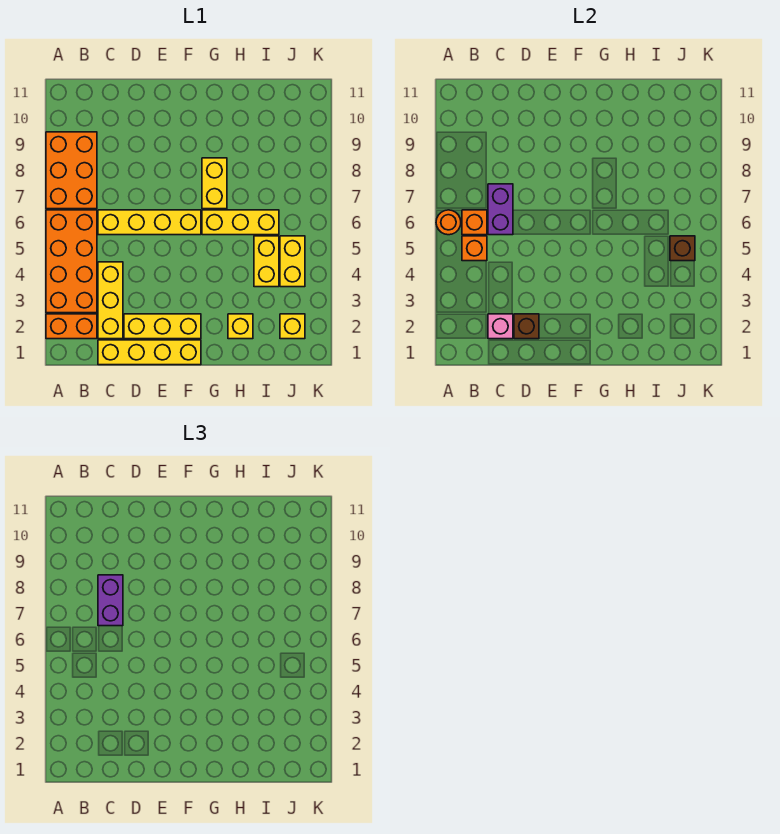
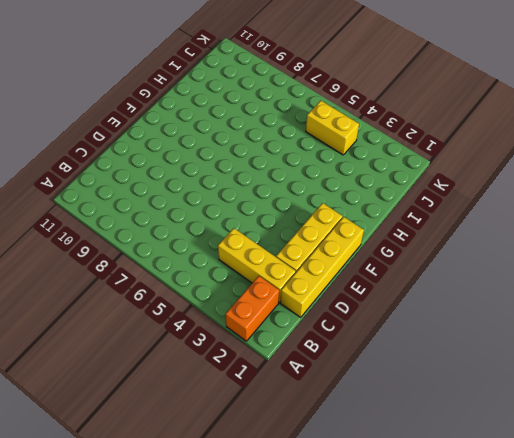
none -> orange 2x4 brick [46,210,97,313]
none -> orange 2x3 brick [46,132,97,209]
none -> yellow 1x4 brick [98,210,201,235]

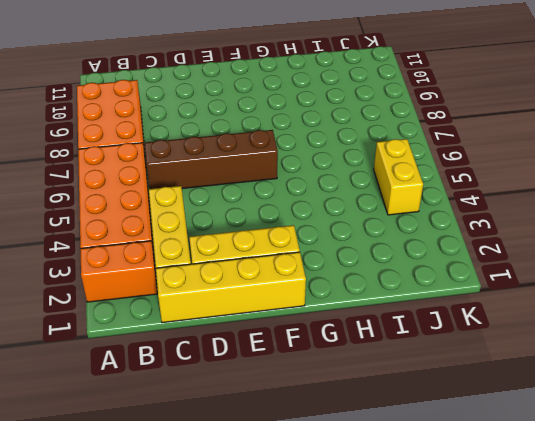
brown 1x4 brick [145,130,278,189] -> yellow 1x4 brick [98,210,201,235]
none -> yellow 1x3 brick [202,210,279,235]
none -> yellow 1x2 brick [202,158,227,209]
none -> yellow 1x1 brick [228,314,253,339]

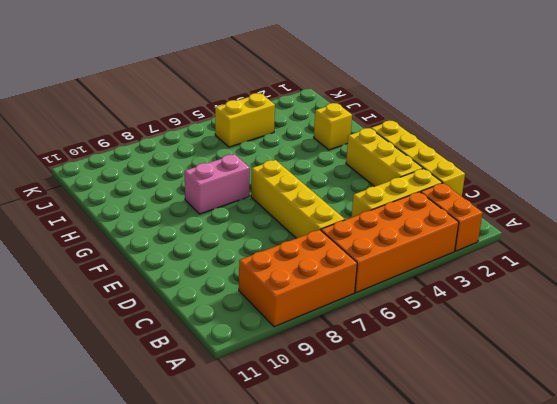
pink 1x2 brick [185,154,250,214] -> yellow 1x2 brick [202,158,227,209]
none -> yellow 1x3 brick [202,210,279,235]
none -> yellow 1x2 brick [254,236,279,287]
none -> yellow 1x1 brick [280,314,305,339]

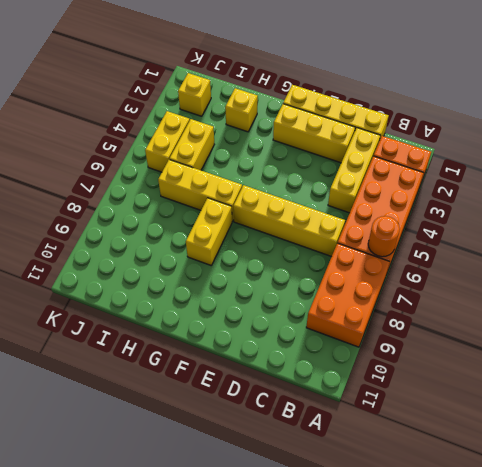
none -> orange 1x1 brick [462,236,487,261]
none -> orange 1x1 brick [462,210,487,235]
none -> pink 1x1 brick [488,314,513,339]

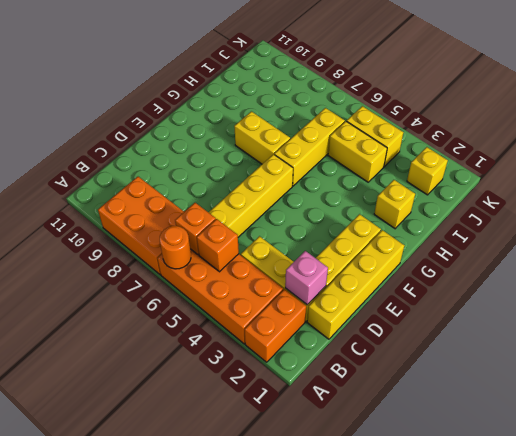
none -> purple 1x2 brick [488,184,513,235]
none -> brown 1x1 brick [514,314,539,339]
none -> brown 1x1 brick [670,236,695,261]

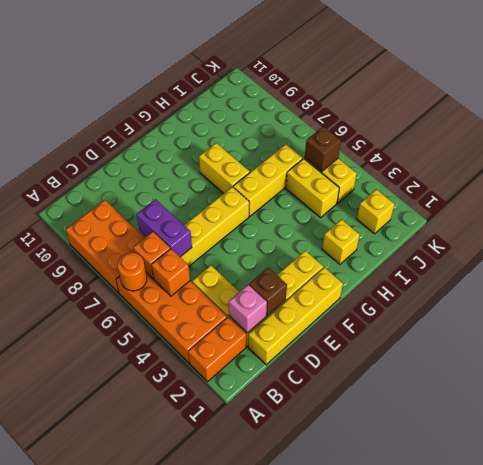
none -> purple 1x2 brick [98,575,123,626]

